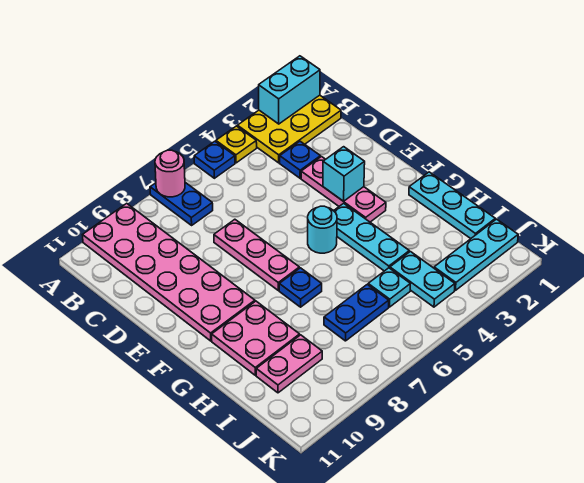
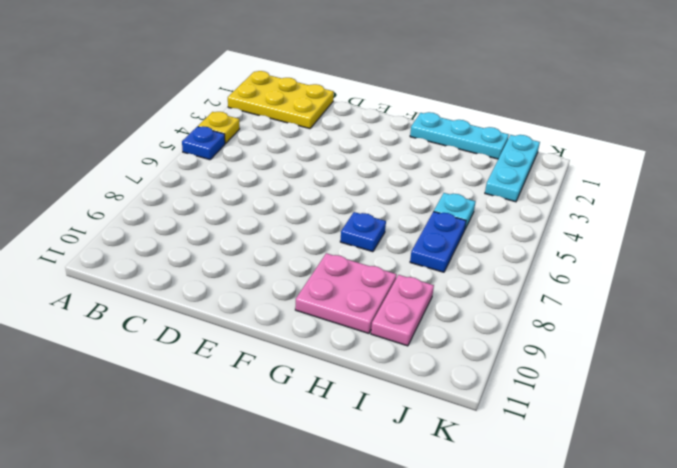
yellow 2x3 plate [228,71,334,129] -> yellow 2x3 plate turned to [237,95,341,163]
none -> blue 1x2 plate [150,183,213,225]
none -> pink 2x6 plate [83,203,255,341]
none -> blue 1x1 plate [280,141,320,178]

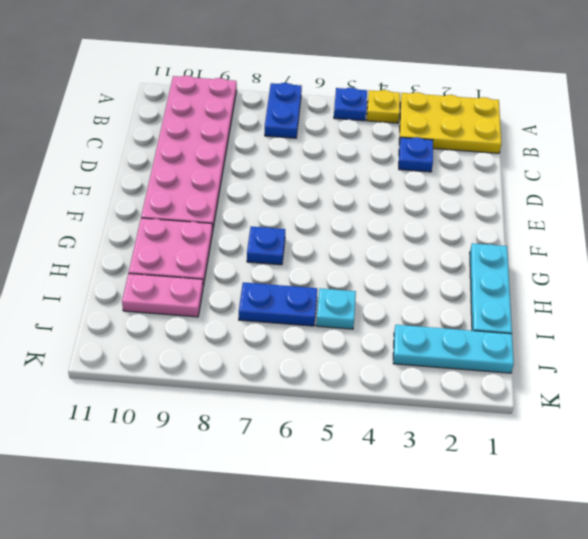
none -> pink 1x3 plate [301,157,386,222]
none -> pink 1x3 plate [214,219,299,290]
none -> cyan 1x3 plate [334,203,409,271]

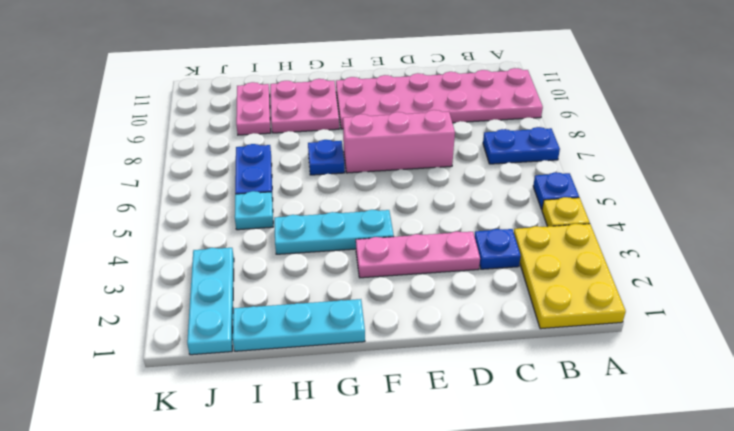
pink 1x3 brick [343,110,455,173] -> pink 1x3 plate [214,219,299,290]
none -> cyan 1x1 round brick [308,206,337,253]
none -> cyan 1x2 plate [390,252,455,307]
none -> cyan 1x2 brick [259,56,320,124]

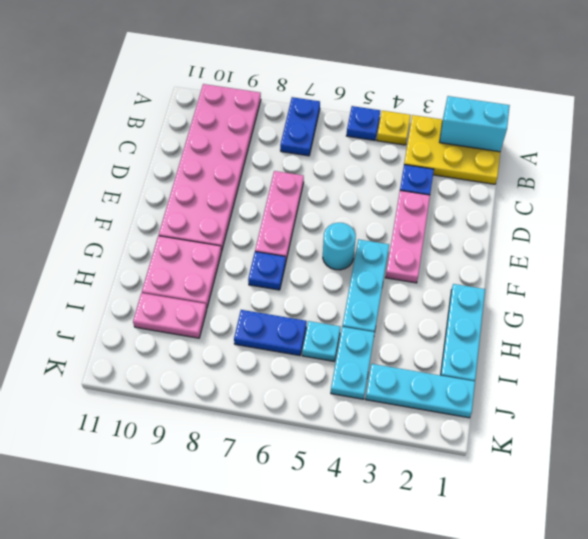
none -> pink 1x1 round brick [155,150,185,197]
none -> cyan 1x1 brick [323,147,365,201]

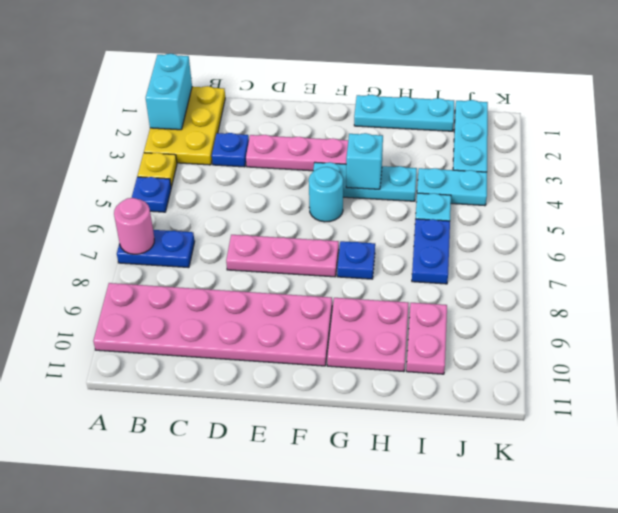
cyan 1x1 brick [346,133,383,189] -> cyan 1x1 brick moved to [323,147,365,201]

